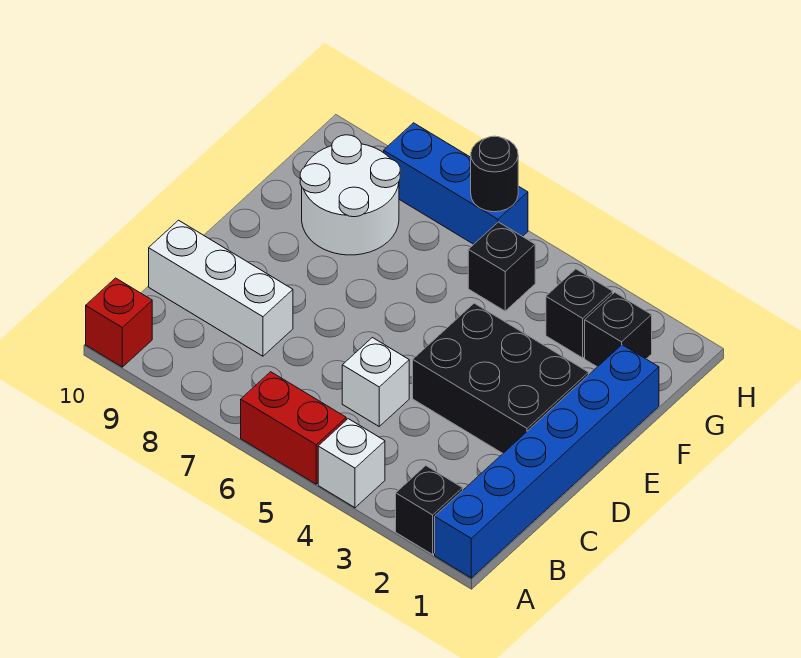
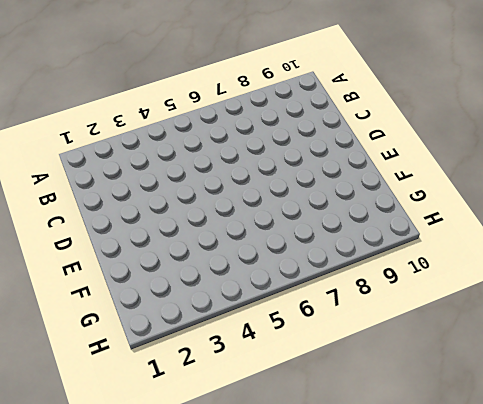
none -> blue 1x6 brick [435,345,659,578]
none -> black 1x1 brick [396,466,463,554]
none -> white 1x1 brick [318,419,385,508]

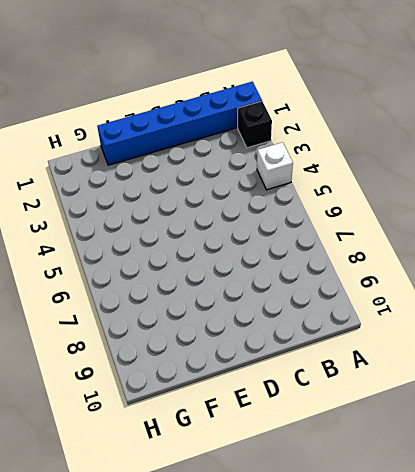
none -> red 1x2 brick [241,372,346,484]
none -> red 1x1 brick [86,278,152,367]
none -> white 1x1 brick [342,338,409,426]

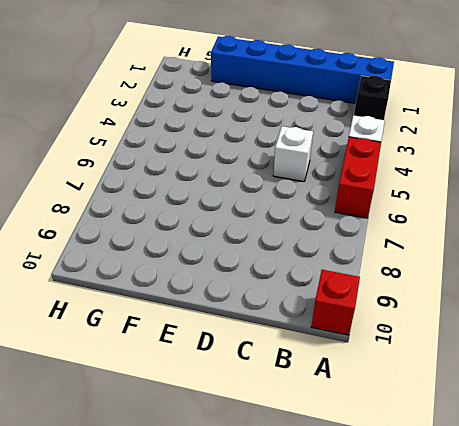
none -> white 1x3 brick [149,220,293,356]
none -> black 2x3 brick [413,303,589,453]
none -> white 2x2 round brick [300,135,400,255]

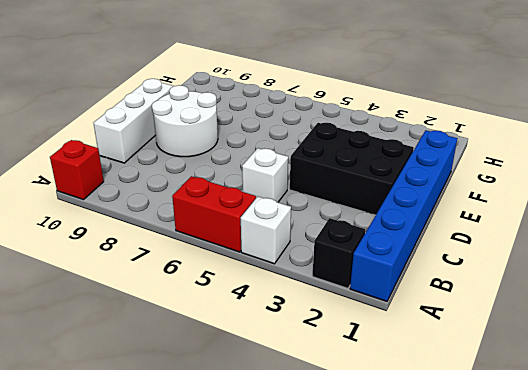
white 1x3 brick [94,79,173,163] -> white 1x3 brick turned to [149,220,293,356]
white 2x2 round brick [152,85,218,157] -> white 2x2 round brick moved to [300,135,400,255]
none -> black 1x1 brick [585,292,652,367]
none -> black 1x1 brick [546,269,613,358]
none -> black 1x1 brick [468,222,535,311]

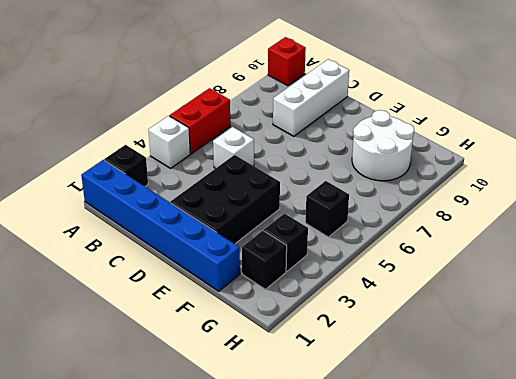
none -> blue 1x3 brick [384,123,528,244]
none -> black 1x1 round brick [471,136,518,212]

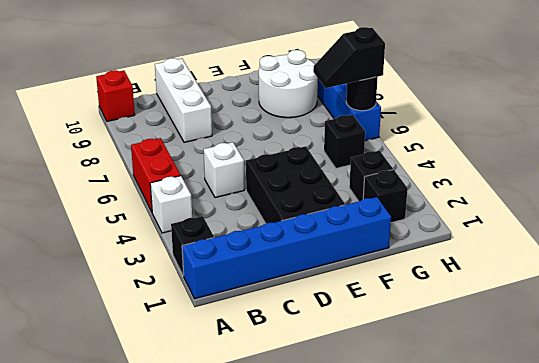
black 1x2 slope [313,27,385,88] -> none

